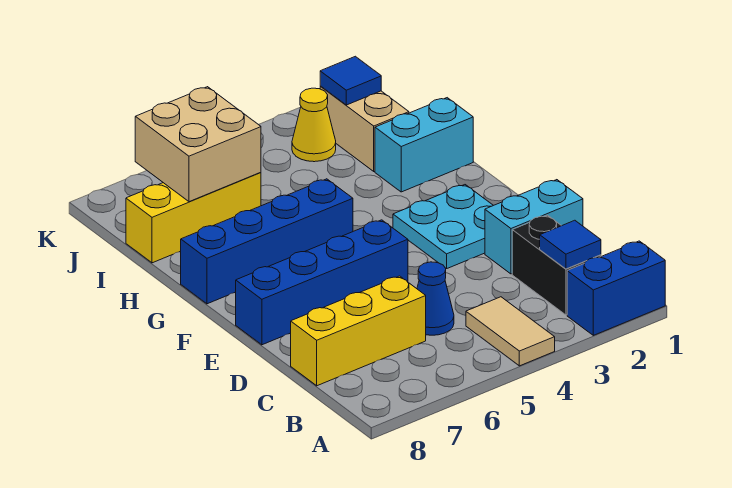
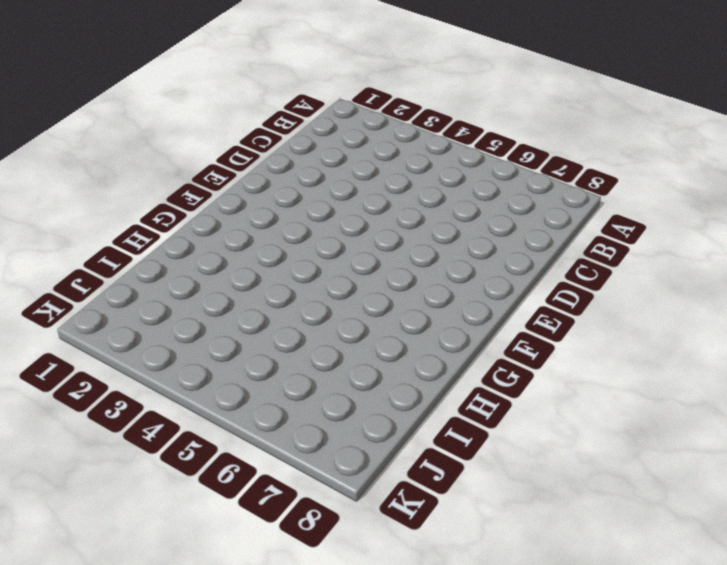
none -> blue 1x2 brick [567,241,665,335]
none -> tan 1x2 tile [466,297,555,366]
none -> black 1x2 brick [512,215,601,315]

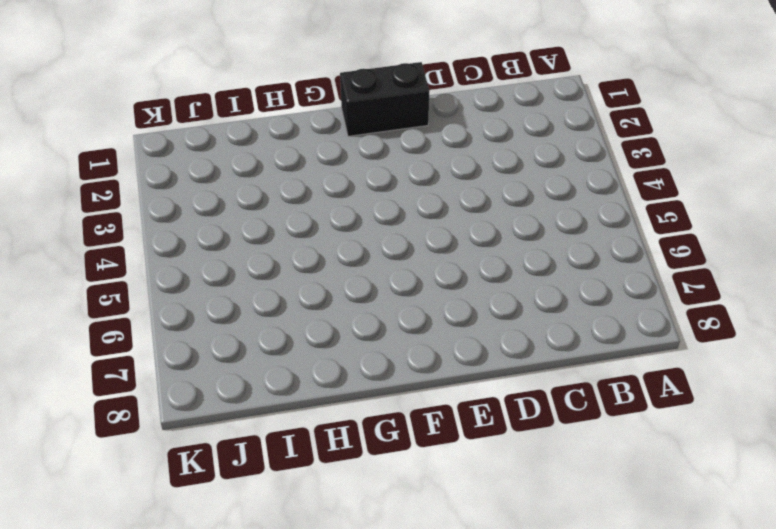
black 1x2 brick [340,62,430,136] -> black 1x2 brick moved to [512,215,601,315]
none -> blue 1x2 brick [567,241,665,335]
none -> tan 1x2 tile [466,297,555,366]
none -> blue 1x1 cone [417,262,454,335]

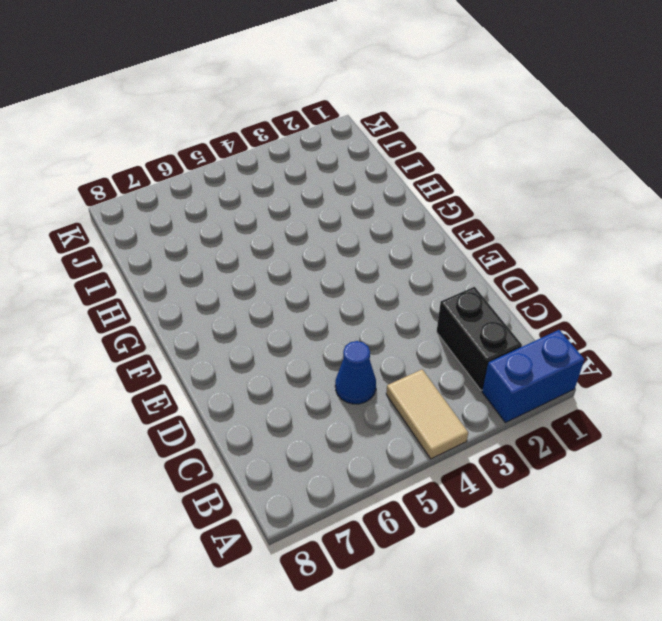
none -> yellow 1x3 brick [291,276,426,386]
none -> cyan 1x2 brick [485,180,583,274]
none -> cyan 2x2 plate [393,185,493,269]

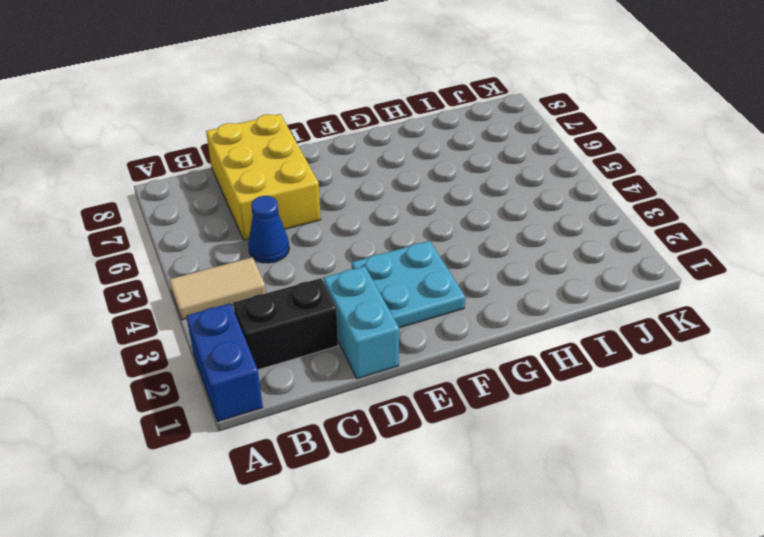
yellow 2x3 brick [206,114,321,240] -> yellow 1x3 brick [291,276,426,386]
none -> blue 1x4 brick [235,220,408,345]
none -> blue 1x4 brick [180,179,353,304]
none -> cyan 1x2 brick [375,98,473,192]

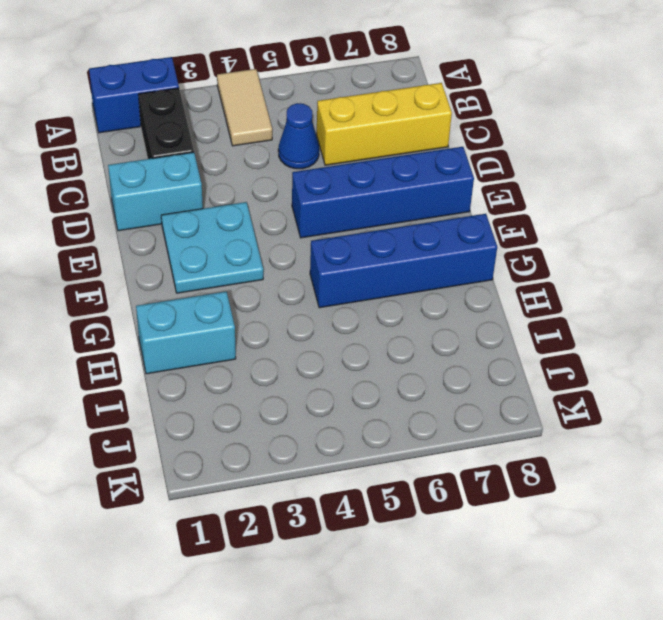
none -> tan 1x2 brick [320,86,409,171]
none -> yellow 1x3 brick [126,173,261,263]
none -> yellow 1x1 cone [292,88,336,162]

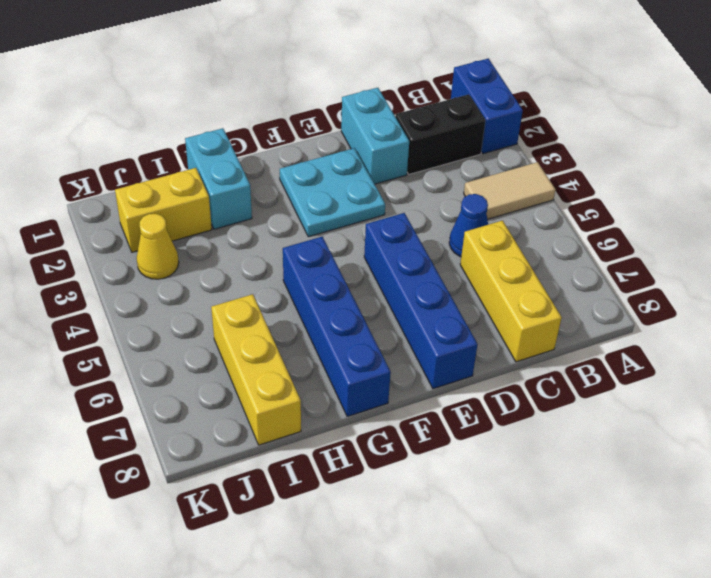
yellow 1x2 brick [115,168,212,252] -> tan 1x2 brick [320,86,409,171]
none -> blue 1x1 tile [540,220,601,269]
none -> tan 2x2 brick [135,87,261,202]
none -> blue 1x1 tile [320,56,381,105]

